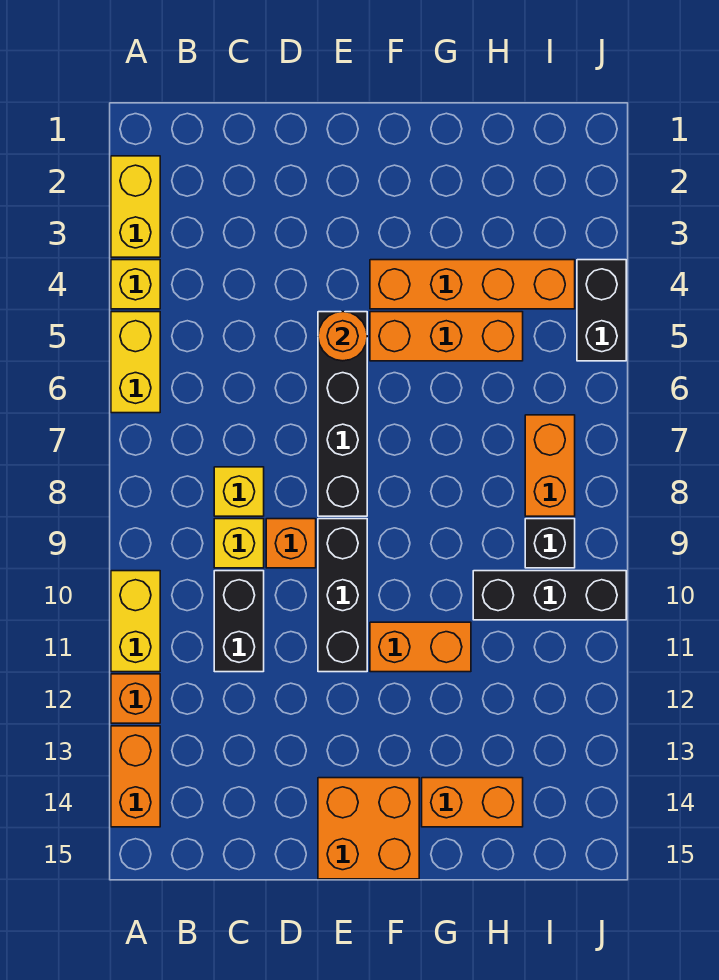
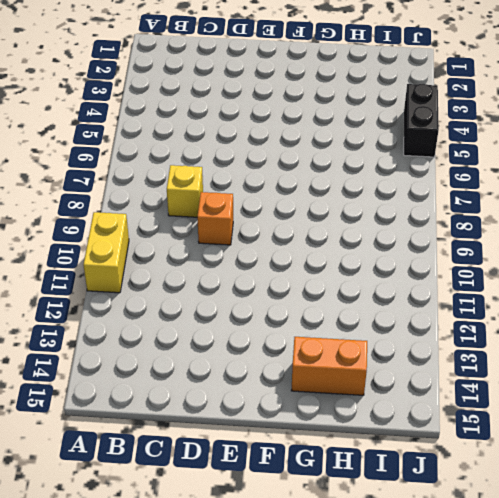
none -> yellow 1x2 brick [111,156,160,257]
none -> yellow 1x1 brick [111,260,160,309]
none -> yellow 1x2 brick [111,312,160,413]

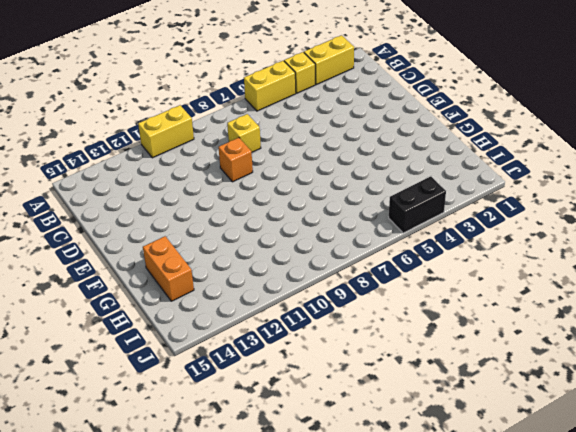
none -> orange 1x1 brick [111,674,160,723]
none -> orange 1x2 brick [111,726,160,827]
none -> yellow 1x1 brick [214,519,264,568]

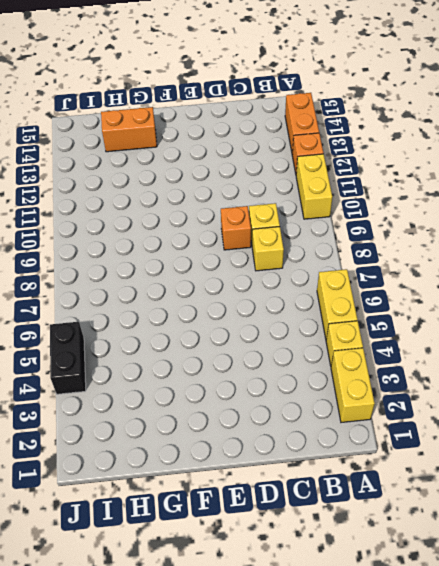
none -> black 1x2 brick [214,571,264,672]
none -> black 1x4 brick [318,312,367,516]
none -> black 1x3 brick [318,519,367,672]

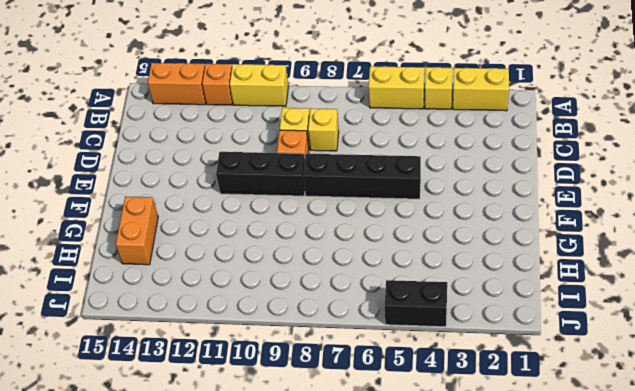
none -> black 1x2 brick [214,571,264,672]
none -> orange 2x2 brick [318,778,419,879]
none -> orange 1x4 brick [370,260,575,309]

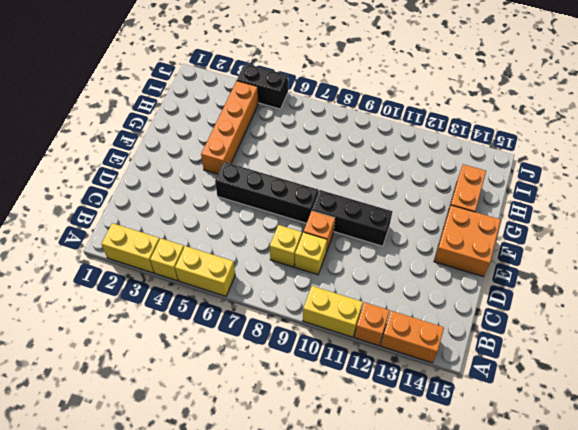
none -> black 1x2 brick [214,571,264,672]
none -> orange 1x3 brick [370,312,523,361]
none -> orange 1x2 brick [370,622,471,672]

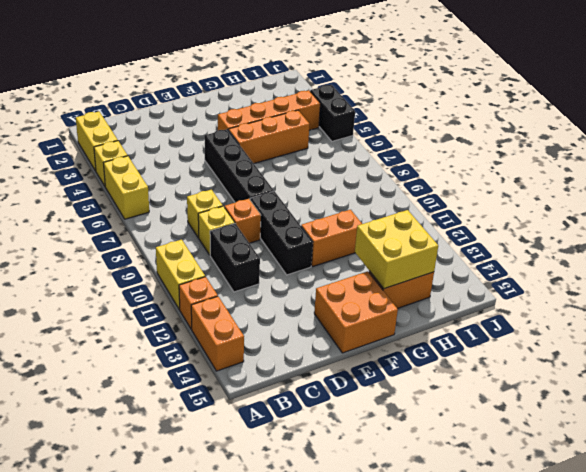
yellow 2x2 brick [355,210,438,289] -> none
none -> black 1x3 brick [473,571,626,620]
none -> orange 1x2 brick [525,415,575,516]
none -> black 1x1 brick [525,519,575,568]

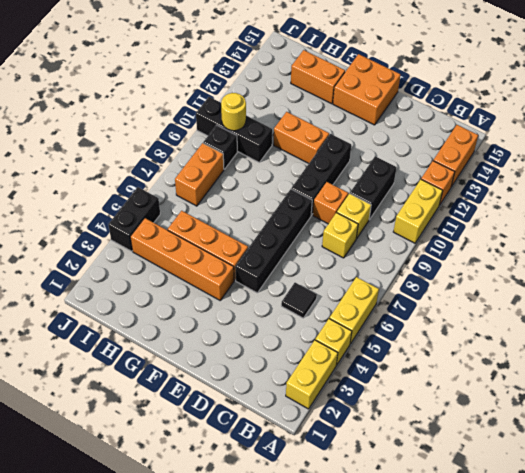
black 1x1 tile [281,283,317,318] -> none
yellow 1x1 round brick [221,93,246,131] -> none
none -> orange 1x1 round brick [318,312,367,361]

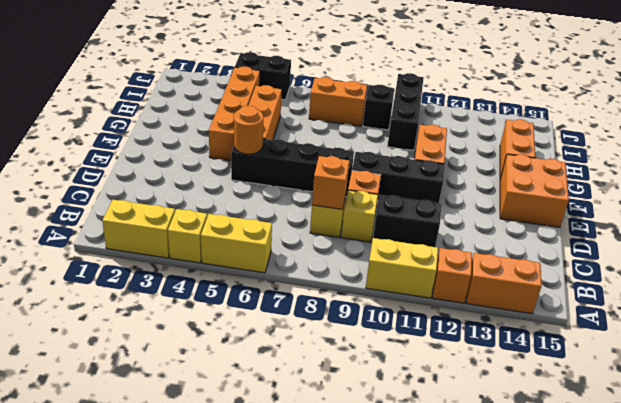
orange 1x1 brick [312,156,349,209] -> none

